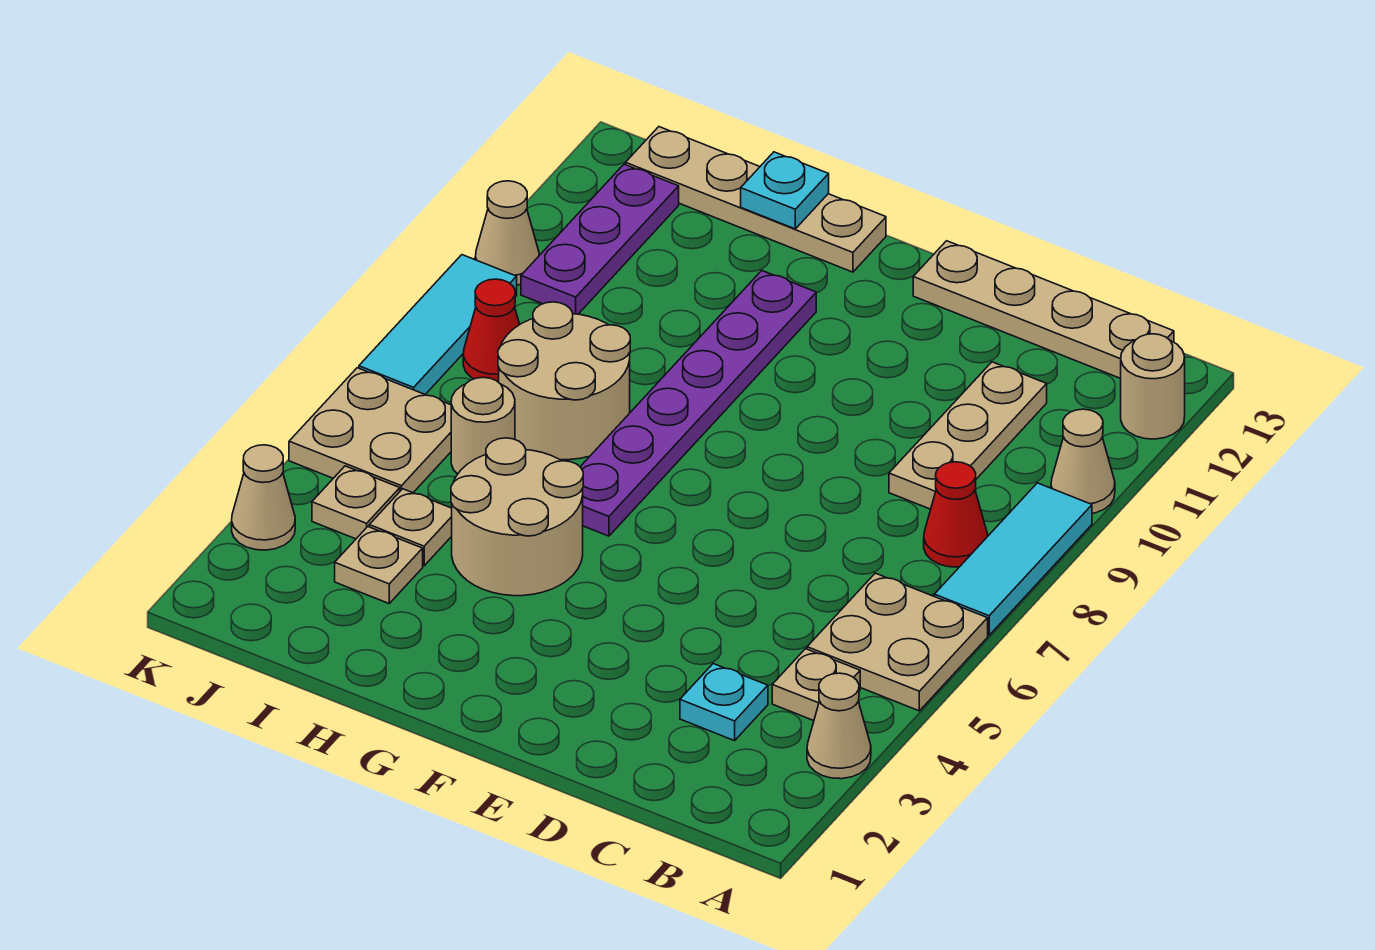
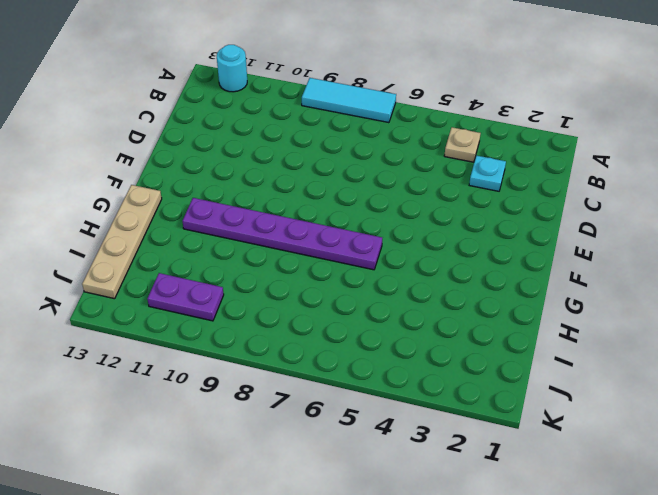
cyan 1x1 round brick [217,45,247,92] -> tan 1x1 round brick [1121,334,1185,439]
purple 1x2 plate [147,273,224,321] -> purple 1x3 plate [521,164,679,314]
none -> tan 1x1 cone [807,673,871,779]
none -> tan 2x2 plate [807,573,988,711]
none -> tan 1x1 cone [1051,409,1115,513]

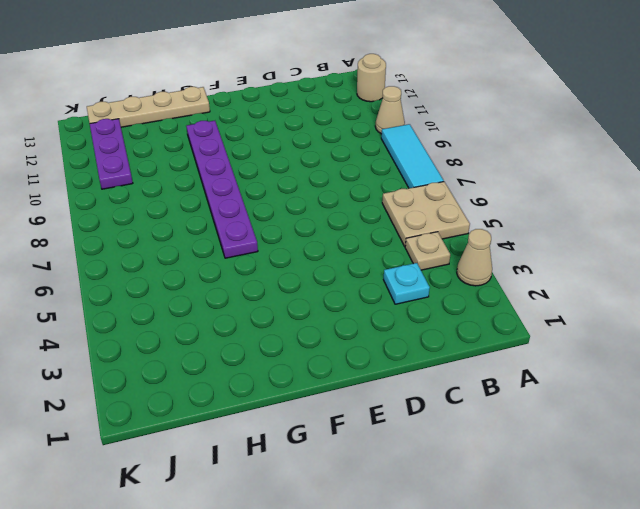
none -> red 1x1 cone [924,462,988,567]
none -> tan 1x4 plate [913,241,1174,378]
none -> tan 1x3 plate [889,362,1047,509]

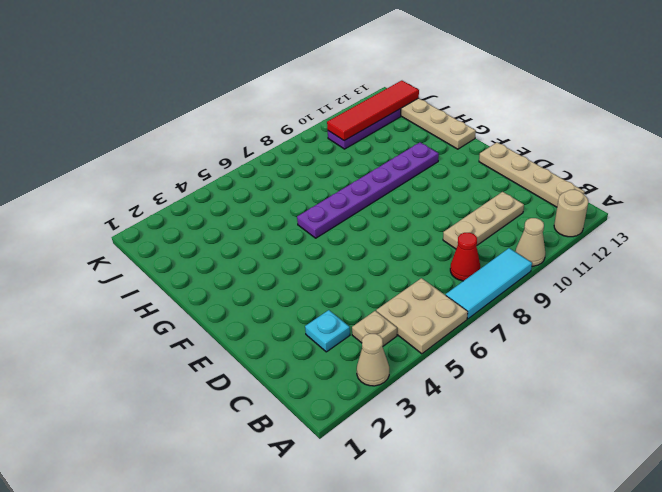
red 1x4 tile [327,81,419,141] -> none
none -> tan 2x2 round brick [451,438,583,596]
none -> tan 2x2 round brick [498,302,630,460]
none -> tan 1x1 plate [335,527,423,603]

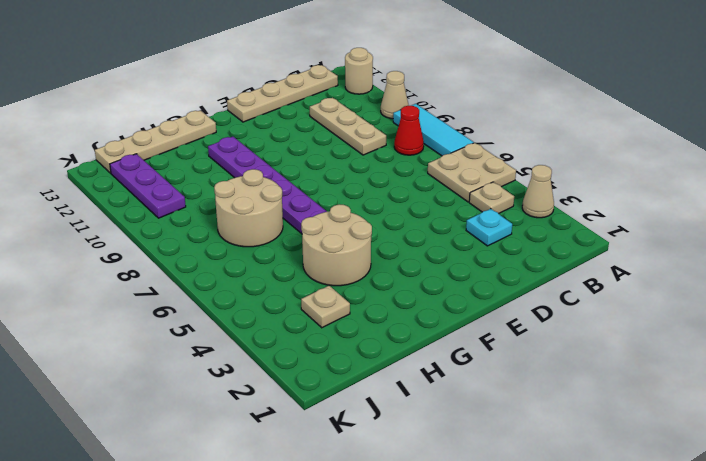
none -> tan 1x1 plate [369,489,452,566]
none -> tan 1x1 round brick [451,377,515,474]
none -> tan 1x1 plate [312,466,400,539]

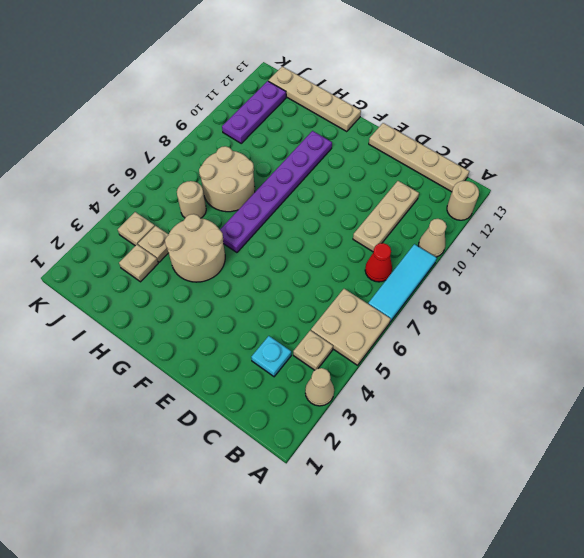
none -> tan 2x2 plate [289,368,451,493]
none -> red 1x1 cone [463,279,520,382]
none -> tan 1x1 cone [232,445,295,550]

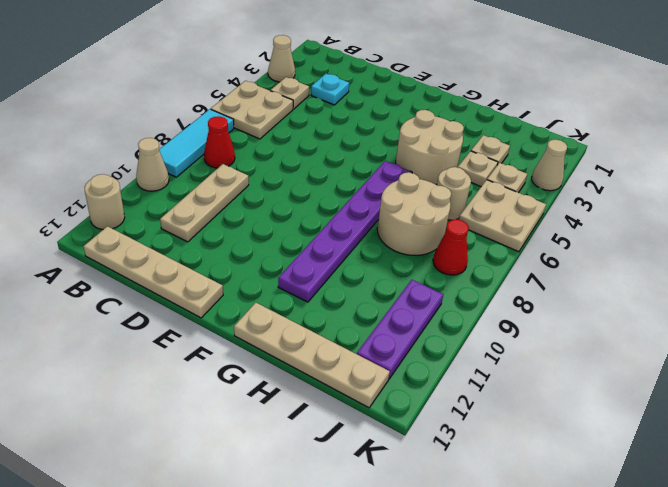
none -> cyan 1x3 tile [359,255,517,394]
none -> tan 1x1 cone [475,181,539,285]
none -> cyan 1x1 plate [741,152,829,229]

